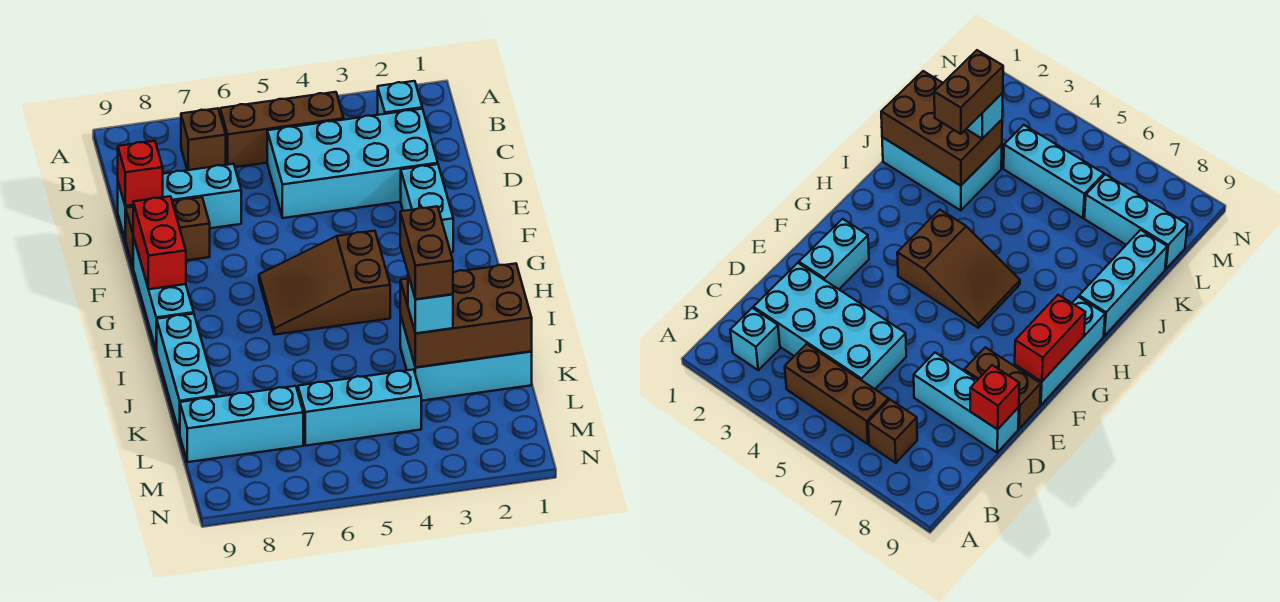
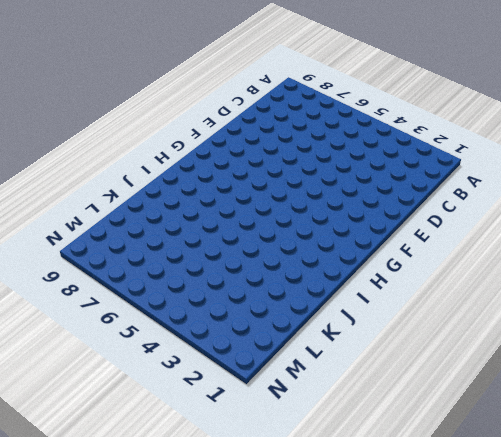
none -> cyan 1x1 brick [378,81,422,115]
none -> brown 1x3 brick [220,92,344,167]
none -> brown 1x1 brick [181,108,226,170]

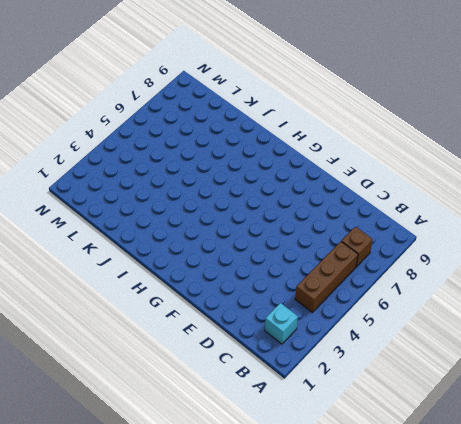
none -> cyan 2x4 brick [267,109,438,218]
none -> cyan 1x3 brick [118,164,241,240]
none -> cyan 1x2 brick [401,164,453,252]

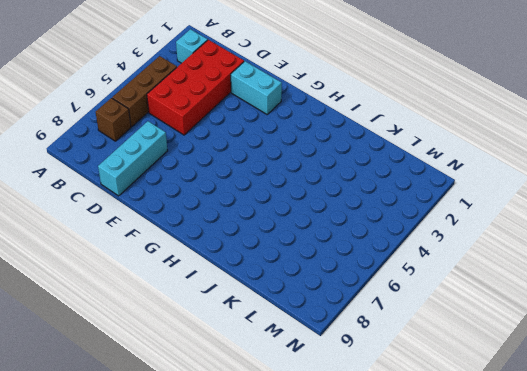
red 2x4 brick [147,40,244,135] -> cyan 2x4 brick [267,109,438,218]
none -> brown 1x2 brick [126,197,210,266]
none -> cyan 1x3 brick [133,236,194,351]
none -> brown 2x3 slope [259,231,390,335]

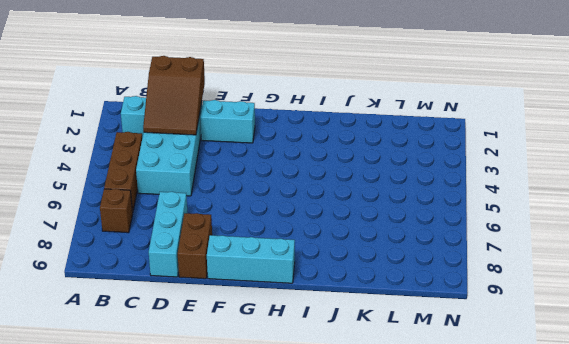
brown 2x3 slope [143,56,205,135] -> brown 2x3 slope moved to [259,231,390,335]
none -> cyan 1x3 brick [157,314,217,434]
none -> cyan 2x3 brick [400,315,532,401]
none -> cyan 1x3 brick [298,370,421,446]

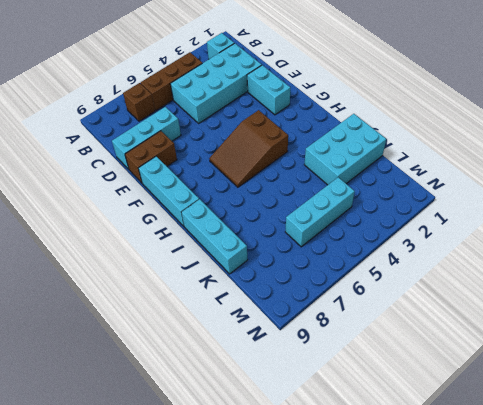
none -> cyan 1x3 brick [180,386,303,462]
none -> red 1x1 brick [118,141,163,206]
none -> red 1x2 brick [133,196,186,289]

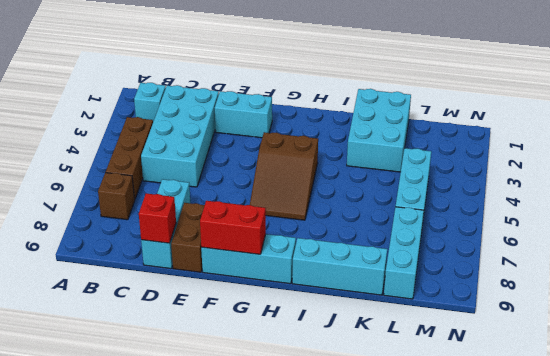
none -> brown 2x3 brick [400,264,532,368]
none -> cyan 1x1 brick [408,275,453,333]
none -> brown 1x2 brick [400,206,453,299]

